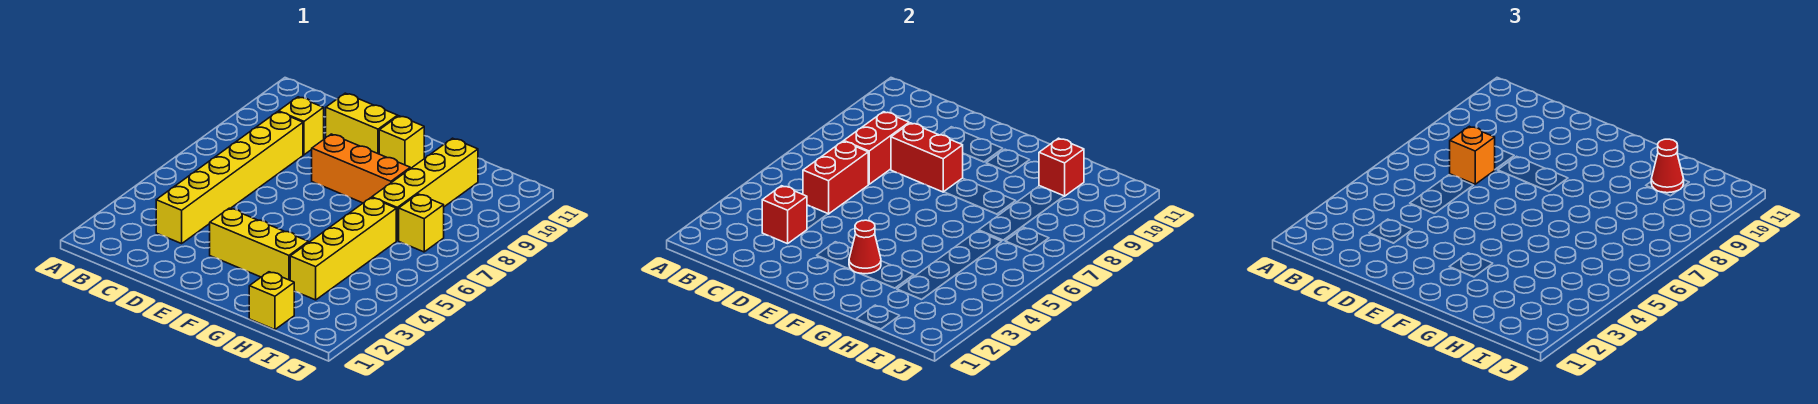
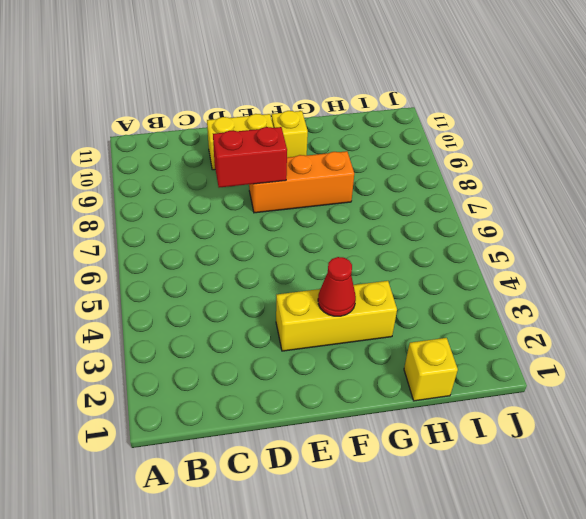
none -> yellow 1x6 brick [156,112,303,244]
none -> yellow 1x1 brick [279,97,324,155]
none -> yellow 1x4 brick [290,198,396,300]

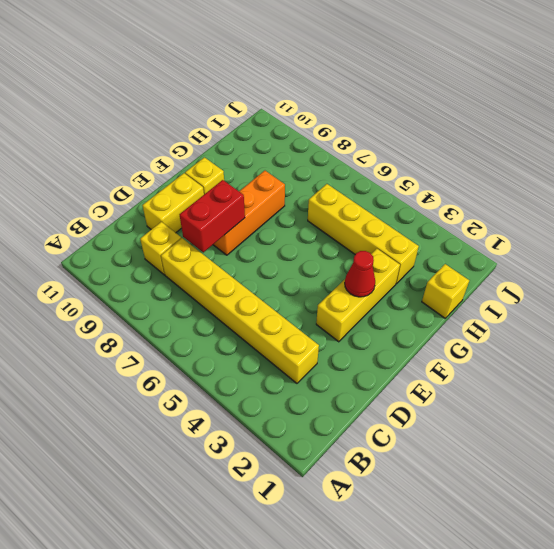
none -> yellow 1x4 brick [372,138,478,241]
none -> yellow 1x1 brick [399,194,444,252]
none -> red 1x1 brick [762,186,807,244]

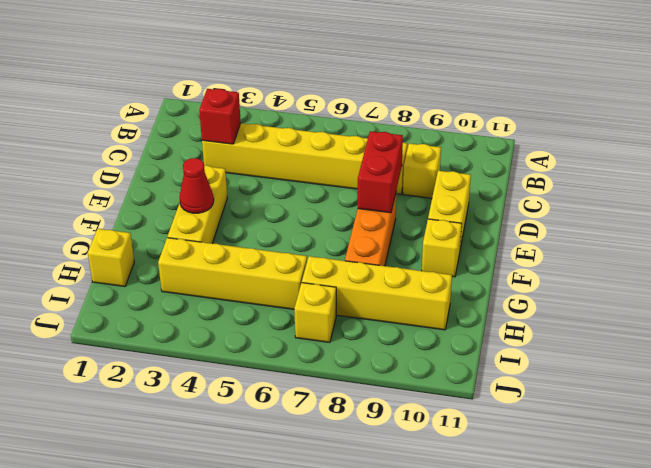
none -> red 1x2 brick [803,141,868,214]
none -> red 1x2 brick [844,112,909,184]
none -> red 1x1 brick [1039,138,1084,196]

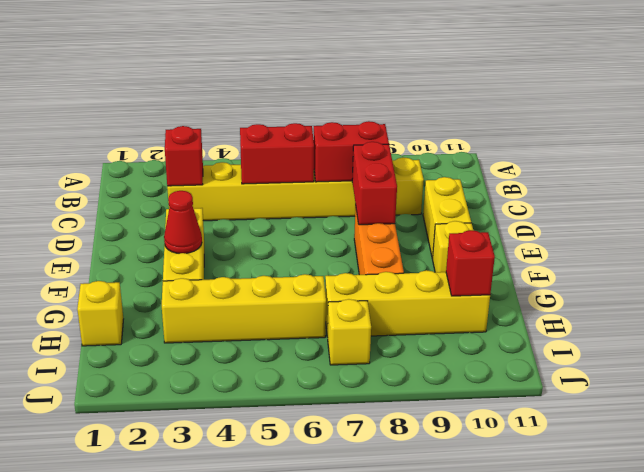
none -> orange 1x1 brick [1450,126,1495,184]
none -> red 1x1 cone [1651,139,1684,193]

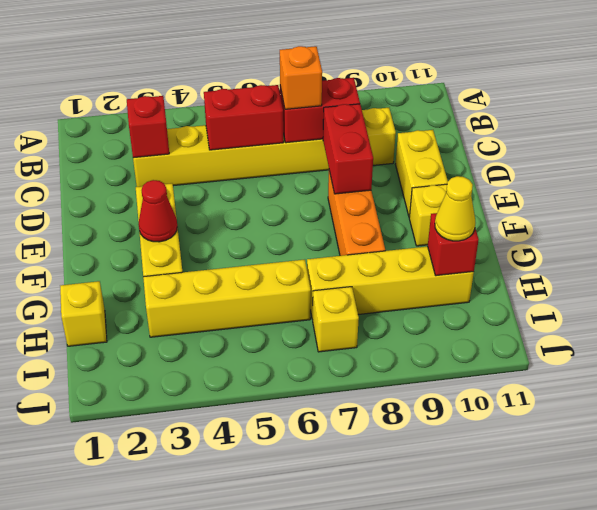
yellow 1x1 cone [435,176,475,241] -> red 1x1 cone [1651,139,1684,193]

